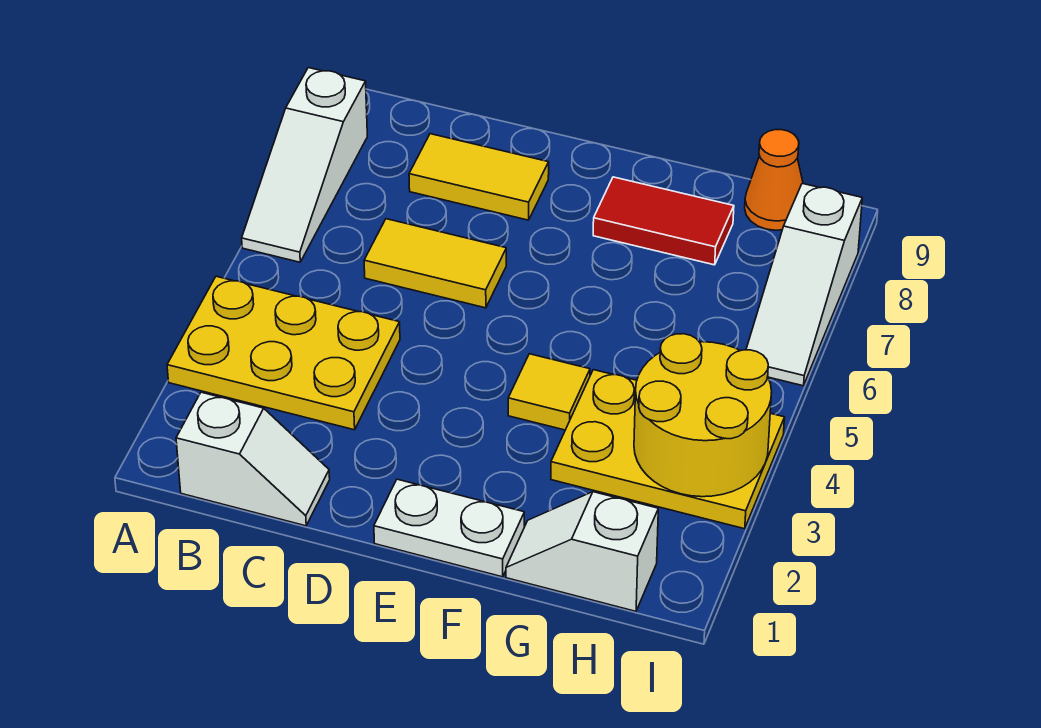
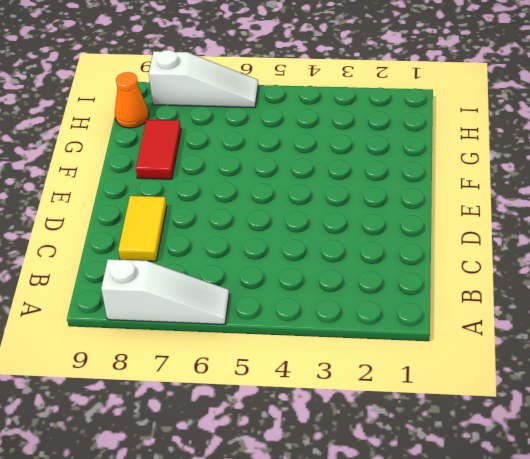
none -> yellow 2x3 plate [167,276,400,430]
none -> white 1x2 slope [176,392,330,526]
none -> yellow 1x2 tile [364,219,506,308]

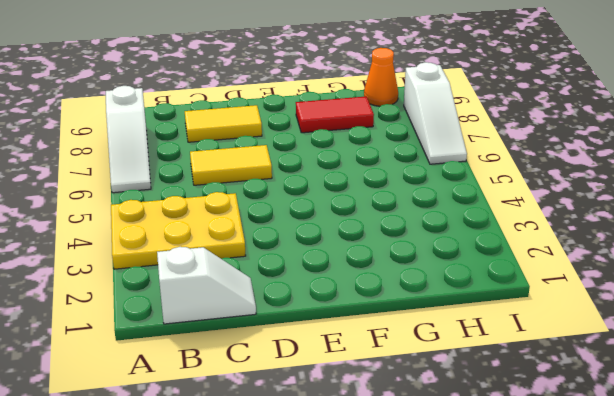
none -> white 1x2 plate [374,479,524,577]
none -> yellow 1x1 tile [508,354,590,430]
none -> white 1x2 slope [506,492,658,611]

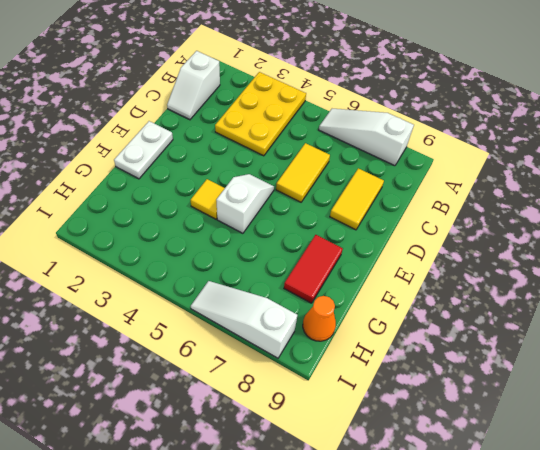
white 1x2 slope [216,174,274,233] -> white 1x2 slope moved to [506,492,658,611]
none -> yellow 2x3 plate [551,370,785,529]
none -> yellow 2x2 round brick [634,334,772,497]

